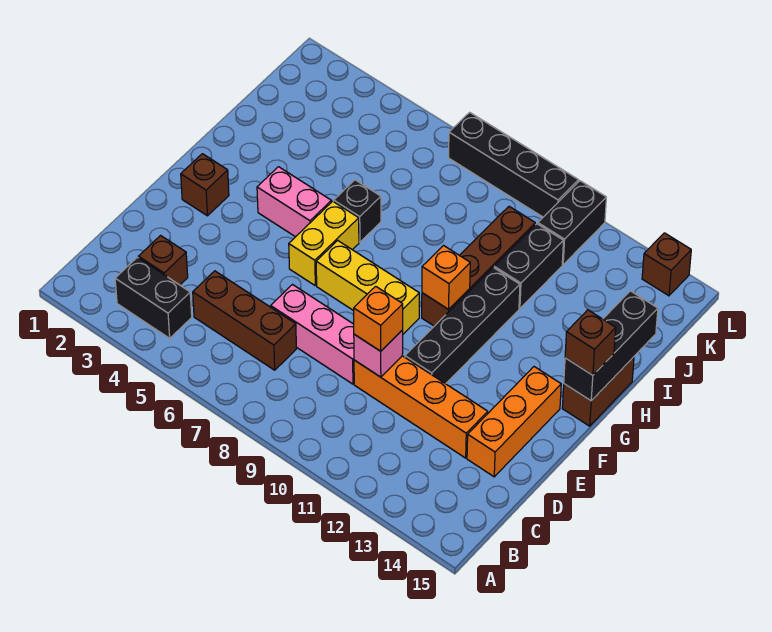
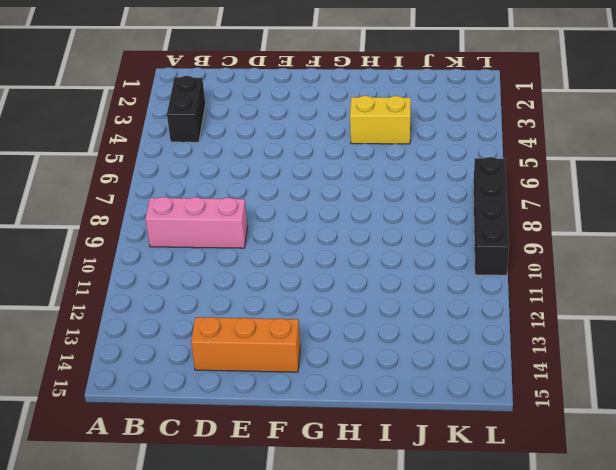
pink 1x3 brick [145,197,247,248] -> pink 1x3 brick turned to [271,285,354,384]
yellow 1x2 brick [350,96,411,144] -> yellow 1x2 brick moved to [289,201,359,285]
none -> brown 1x1 brick [139,236,188,285]
none -> brown 1x3 brick [193,271,296,370]
none -> orange 1x4 brick [354,356,488,458]

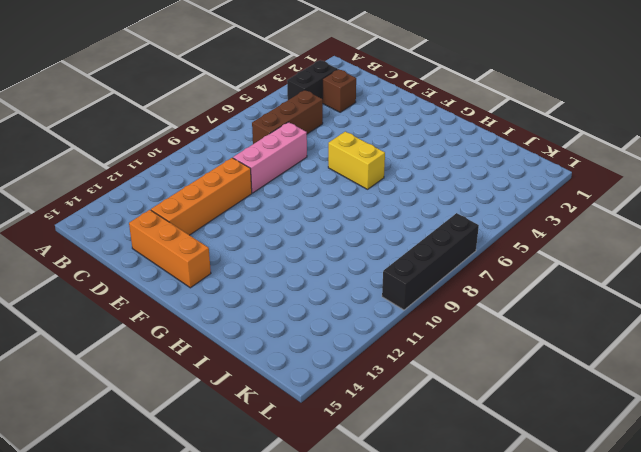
none -> black 1x4 brick [405,268,520,384]
none -> brown 1x1 brick [181,154,229,216]
none -> yellow 1x3 brick [316,240,419,334]

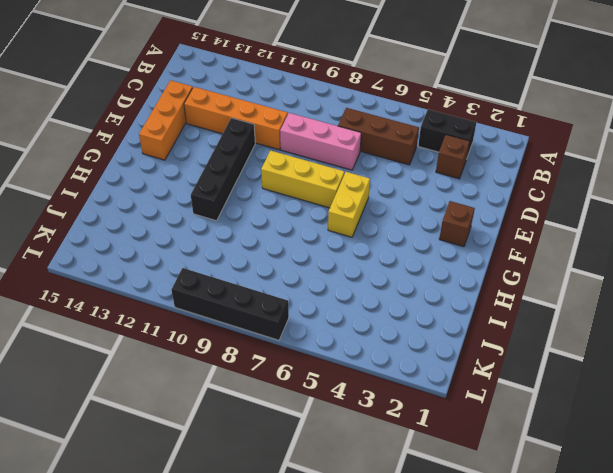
none -> pink 1x2 brick [257,167,331,237]
none -> brown 1x4 brick [422,206,535,326]
none -> brown 1x2 brick [562,357,634,426]

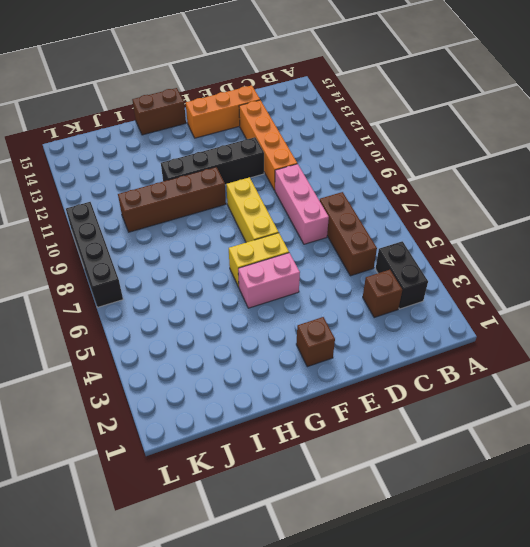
pink 1x2 brick [238,253,300,308] -> pink 1x2 brick turned to [257,167,331,237]
none -> black 1x1 brick [334,180,381,242]
none -> black 1x2 brick [494,224,563,308]
none -> black 1x2 brick [538,181,606,265]

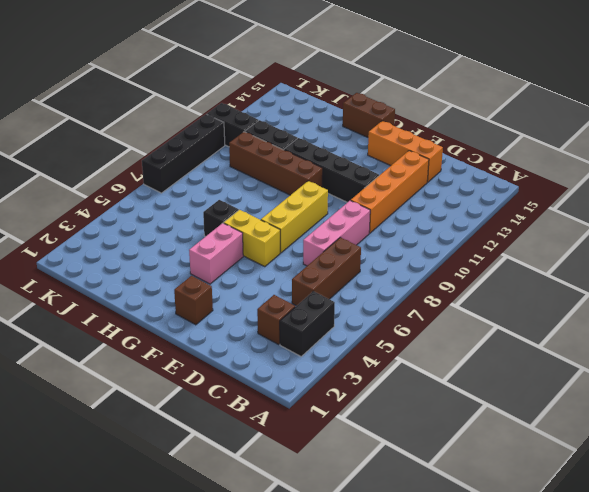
none -> brown 1x1 brick [642,233,691,296]
none -> pink 1x1 brick [354,330,403,377]
none -> orange 1x1 brick [422,246,470,309]

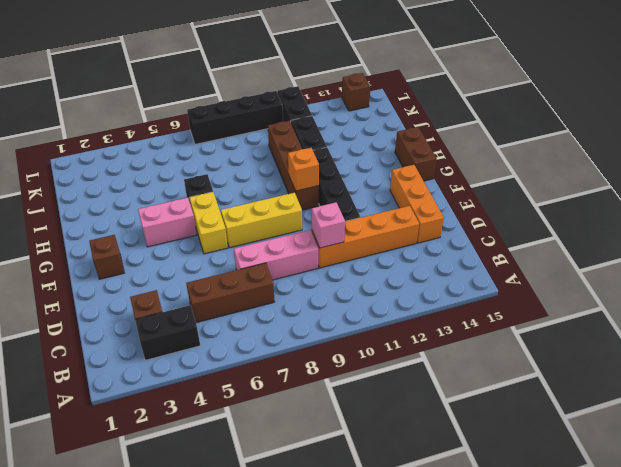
none -> black 1x3 brick [564,291,658,401]
none -> orange 1x1 brick [354,286,403,351]
none -> brown 1x1 brick [565,310,616,375]

